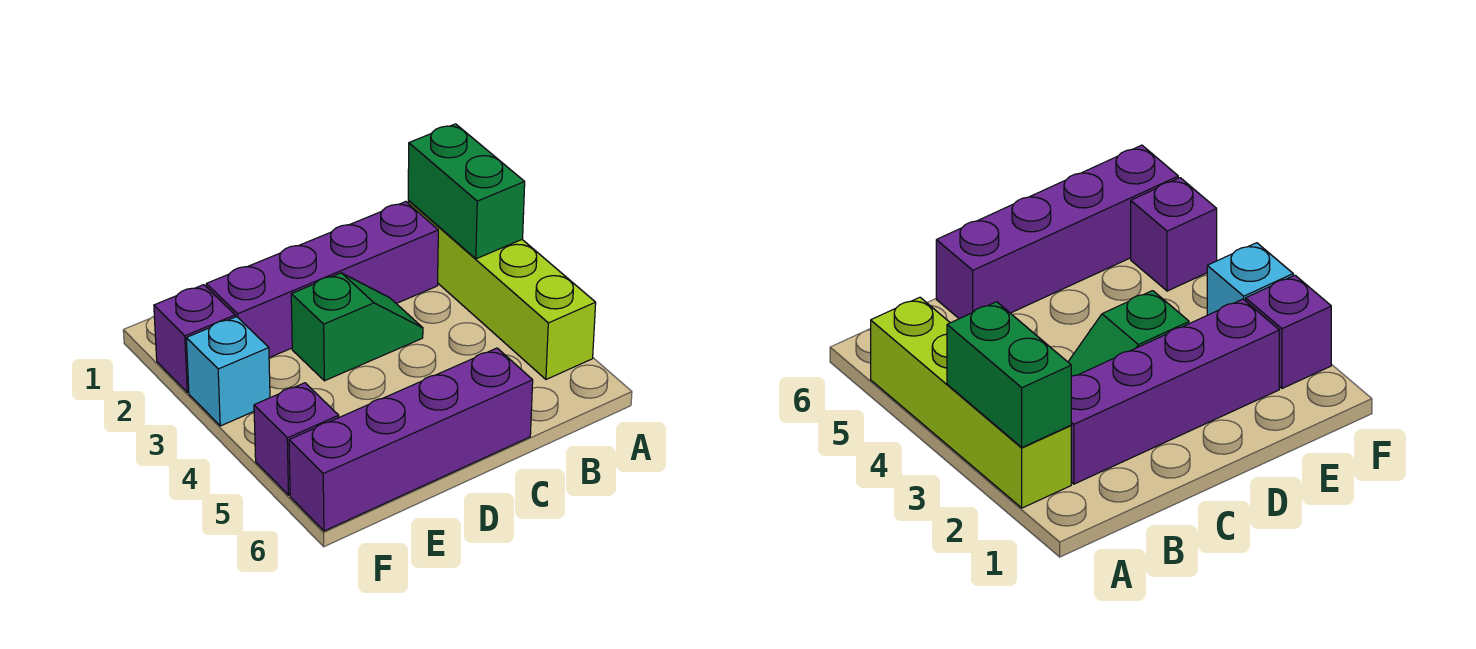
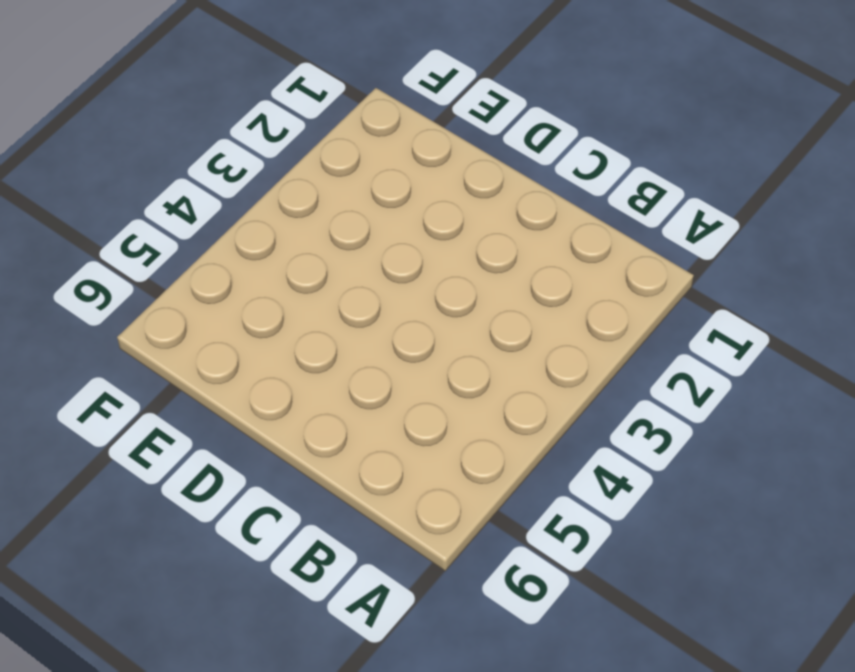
none -> lime 1x4 brick [408,200,596,379]
none -> purple 1x4 brick [206,202,438,358]

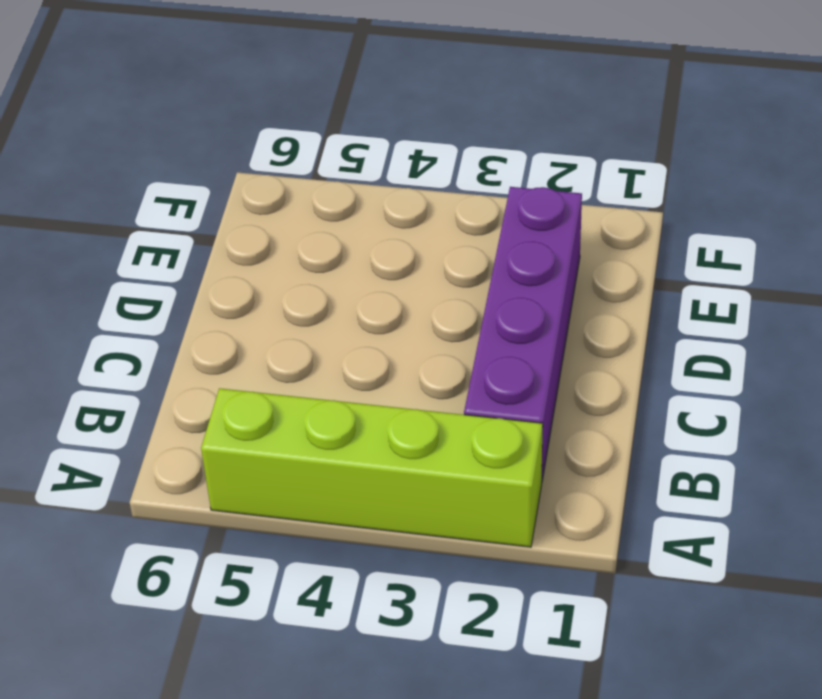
none -> green 1x2 slope [291,273,423,381]
none -> purple 1x4 brick [289,348,533,531]

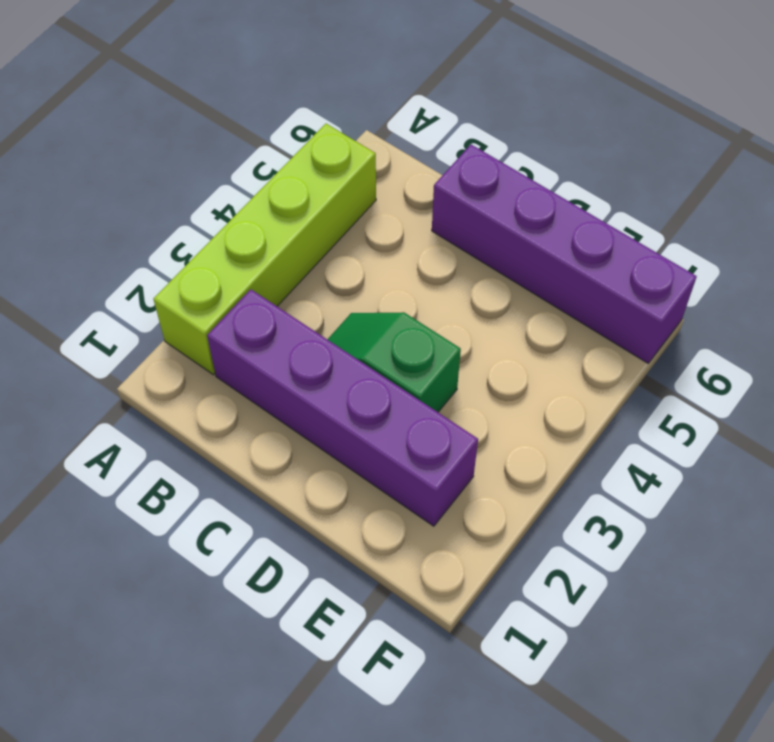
none -> purple 1x1 brick [154,285,235,393]
none -> cyan 1x1 brick [186,317,270,426]

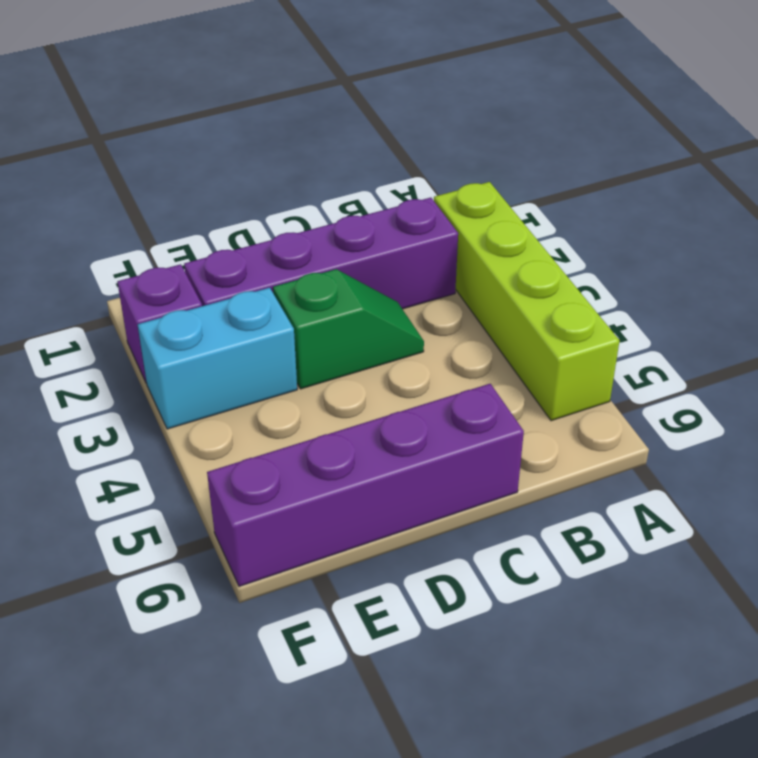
cyan 1x2 brick [138,288,297,429] -> cyan 1x1 brick [186,317,270,426]
none -> purple 1x1 brick [254,383,339,495]
none -> green 1x2 brick [408,124,525,259]

